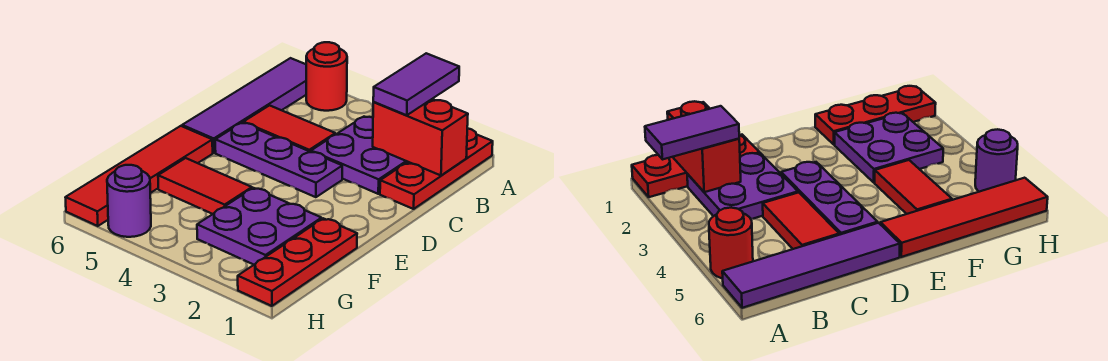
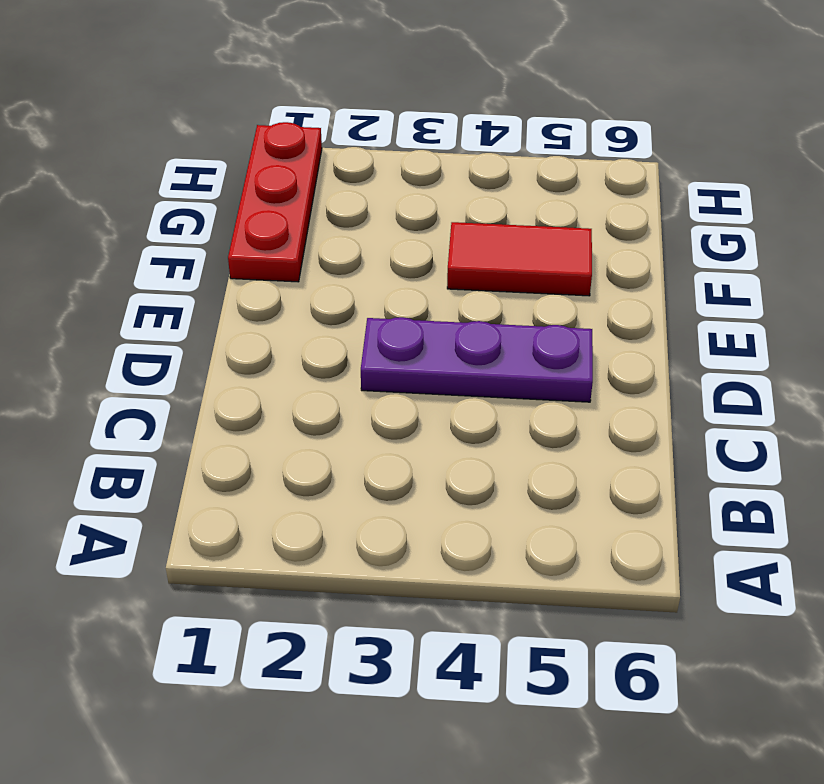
none -> red 1x3 plate [380,128,493,209]
none -> red 1x1 round brick [306,42,347,111]
none -> purple 1x4 tile [182,58,306,153]

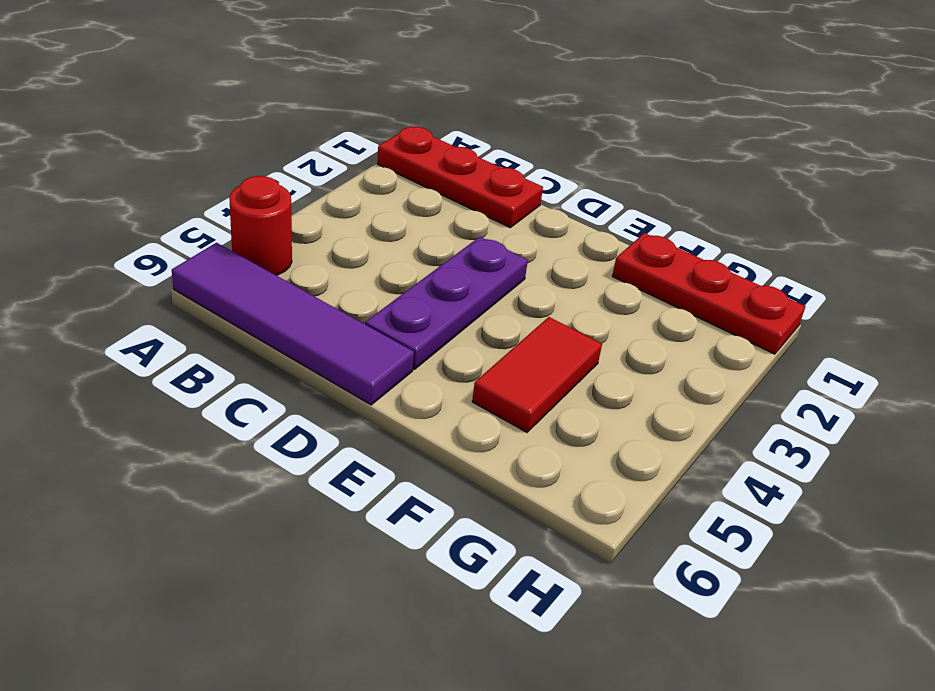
none -> purple 2x2 plate [311,117,407,194]
none -> red 1x2 tile [243,105,335,152]
none -> red 1x4 tile [65,126,213,226]

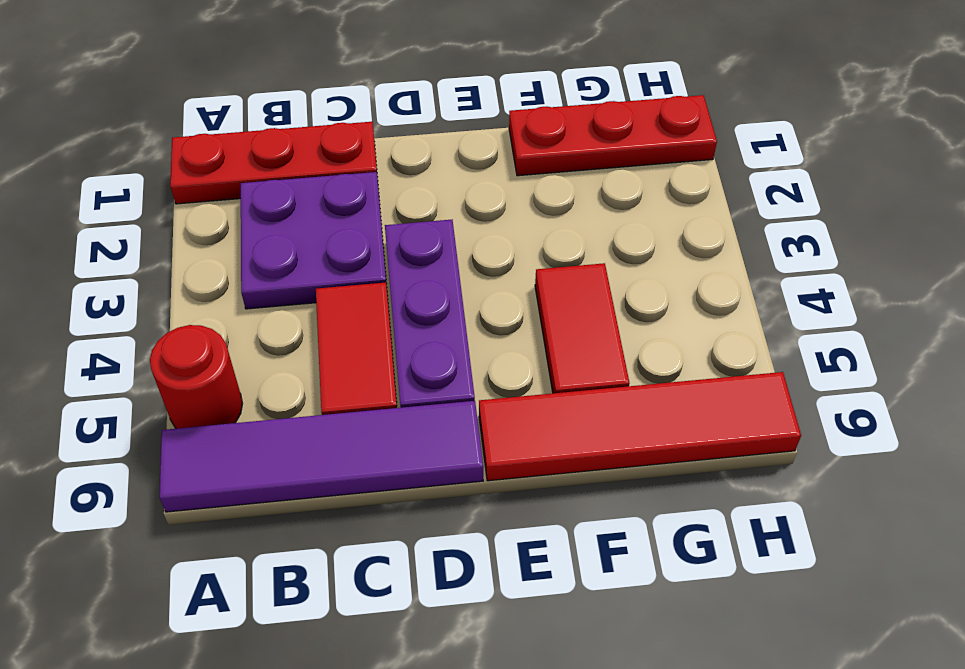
none -> purple 2x2 plate [197,188,322,265]
none -> purple 1x1 round brick [107,165,151,237]
none -> red 1x2 brick [373,99,468,175]

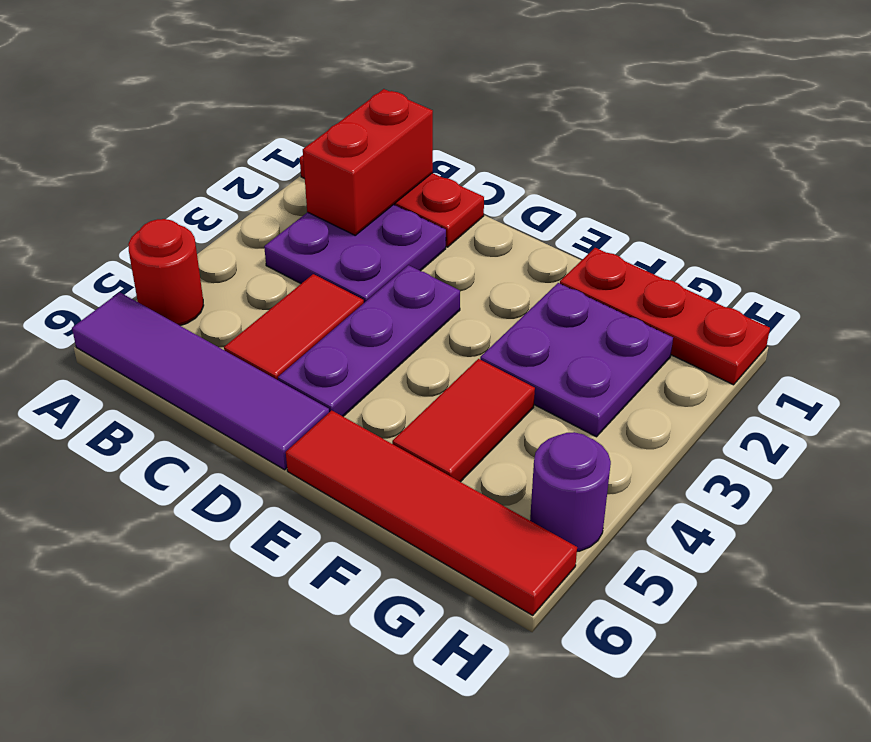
none -> purple 1x2 tile [373,53,459,115]

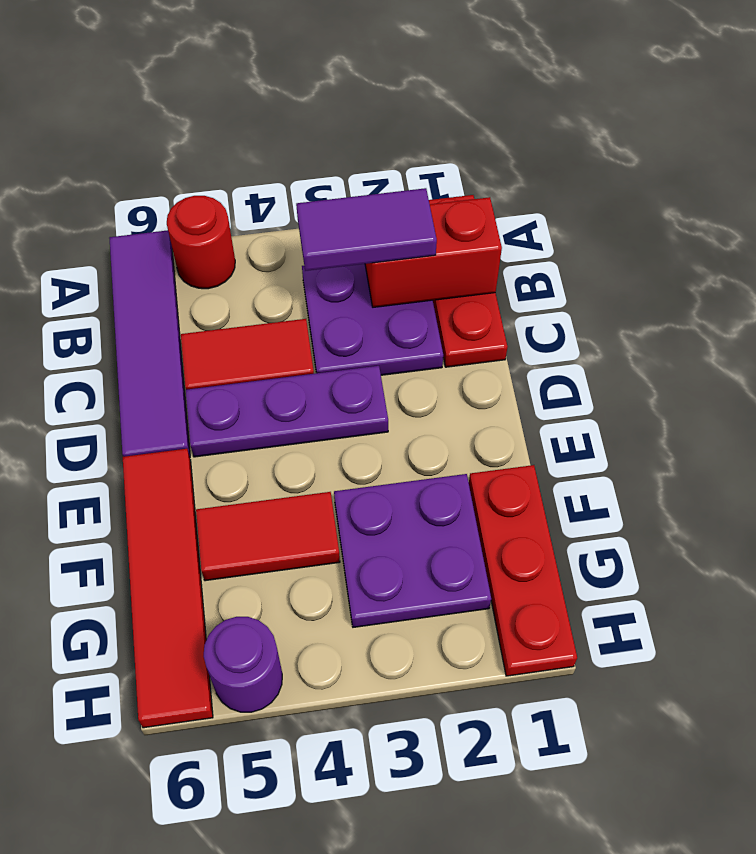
purple 1x2 tile [296,188,437,271] -> purple 1x2 tile turned to [373,53,459,115]

